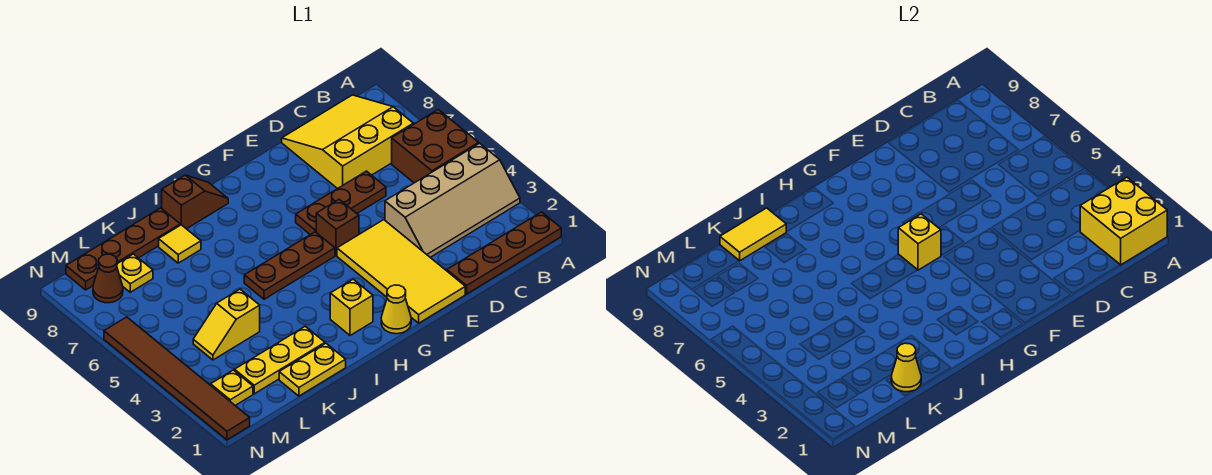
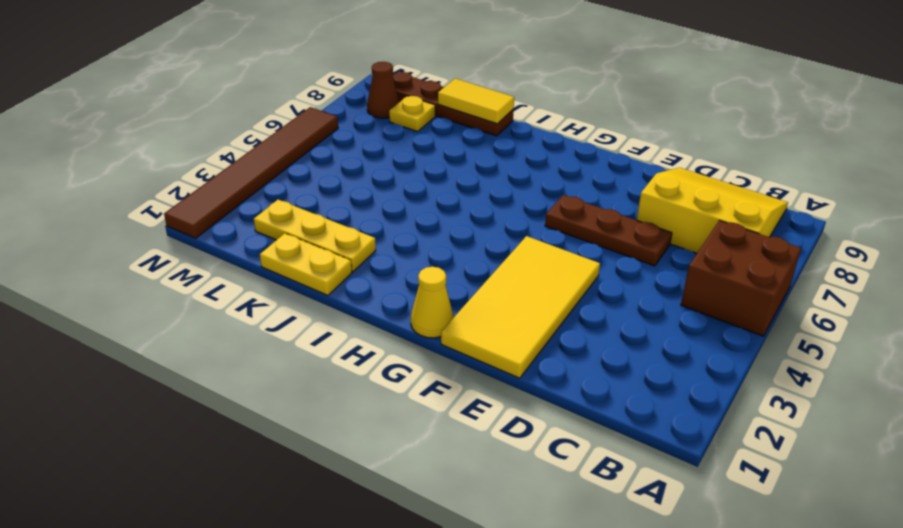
none -> brown 1x4 plate [447,212,561,294]
none -> tan 2x4 slope [385,143,520,257]
none -> brown 1x1 brick [316,199,359,256]

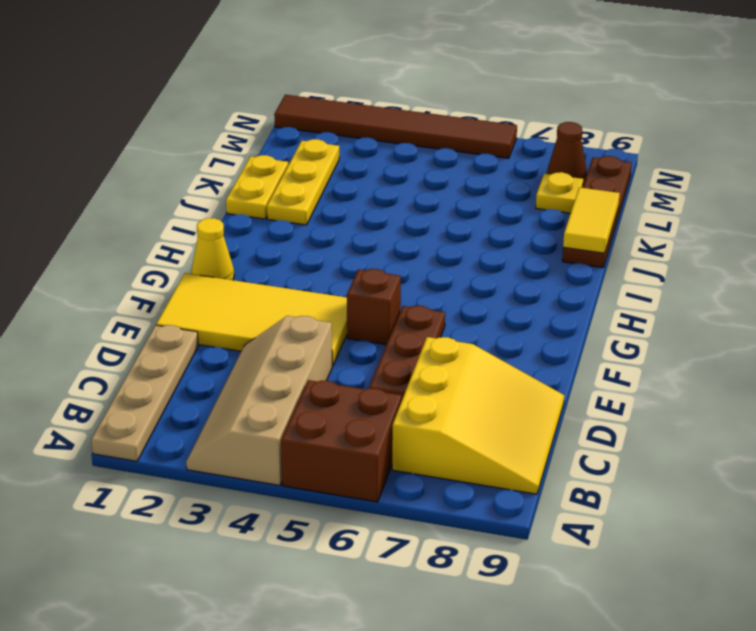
tan 1x4 plate [91,325,198,461] -> brown 1x4 plate [447,212,561,294]
none -> brown 1x3 plate [244,232,335,299]
none -> yellow 1x1 brick [330,279,373,335]
none -> brown 1x2 slope [162,175,228,229]

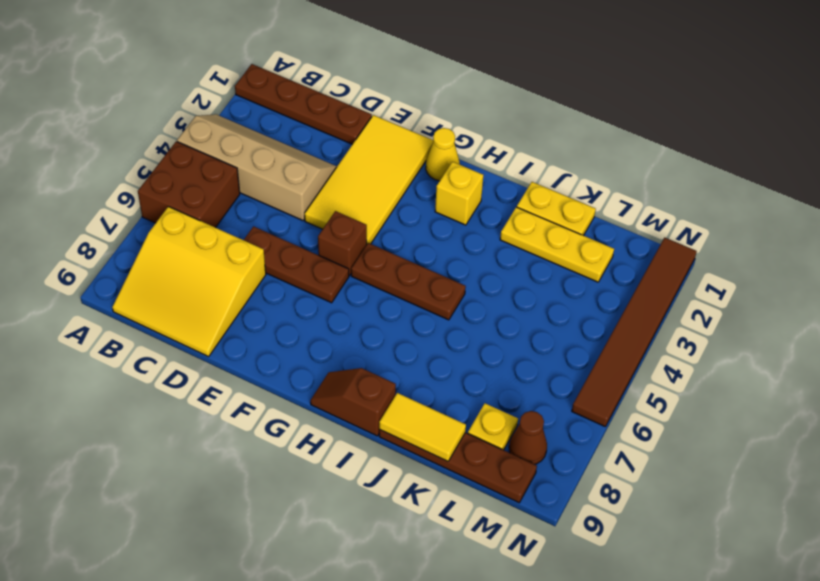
none -> yellow 1x1 tile [159,225,201,263]
none -> yellow 1x2 slope [193,289,260,360]
none -> yellow 1x1 plate [211,370,253,405]

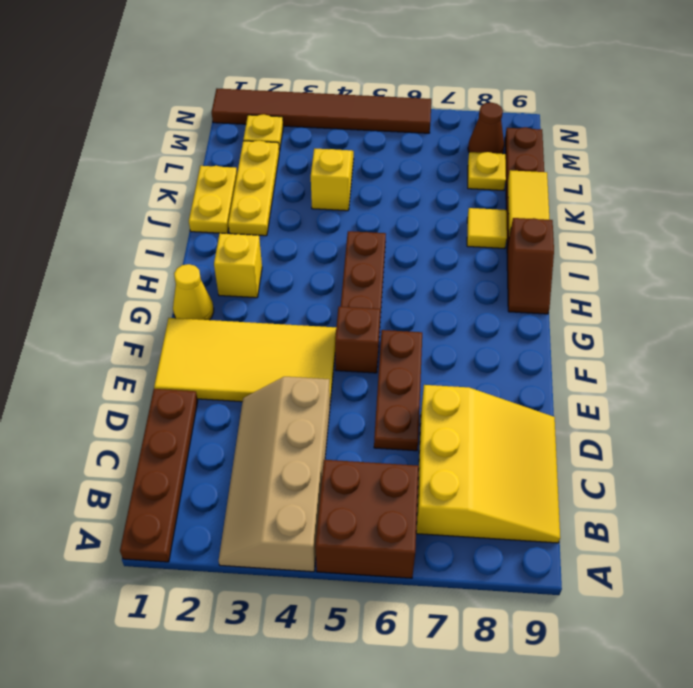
none -> yellow 2x2 brick [1080,177,1167,265]
none -> yellow 1x1 brick [898,214,941,270]
none -> yellow 1x1 cone [891,343,921,392]

